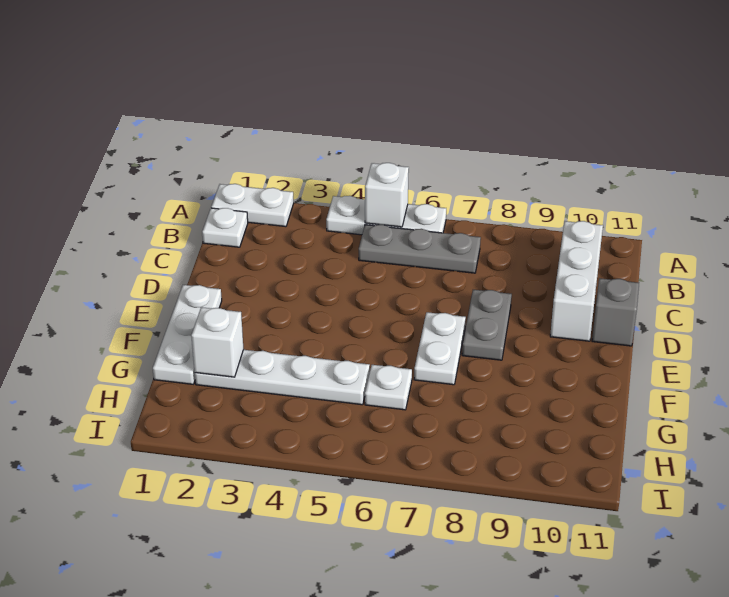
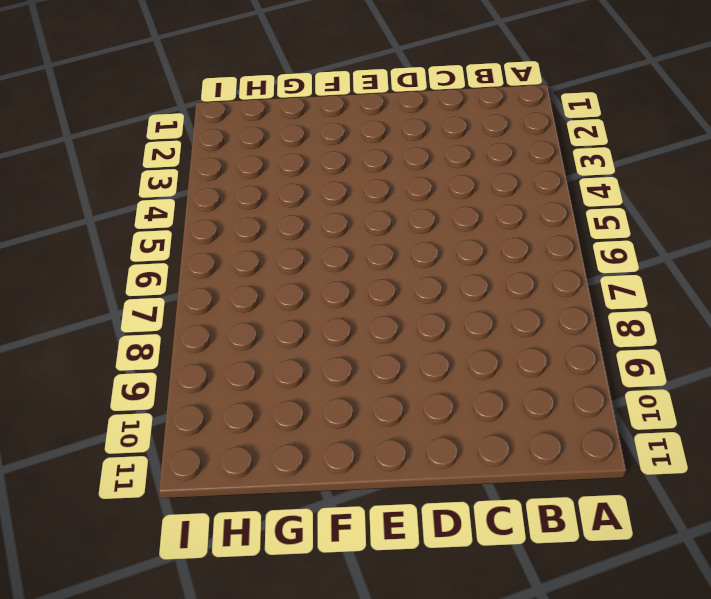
none -> white 1x2 plate [211,184,294,227]
none -> white 1x3 plate [326,196,446,235]
none -> white 1x1 plate [202,208,248,247]

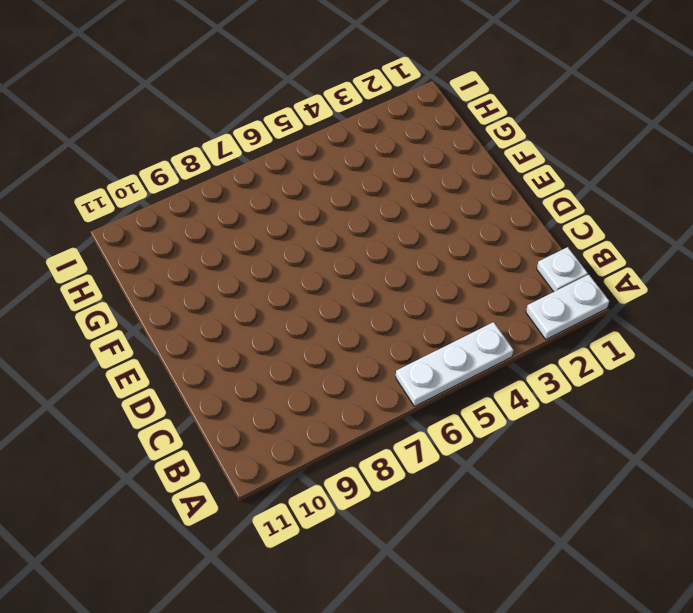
none -> grey 1x3 plate [359,225,481,273]
none -> white 1x3 brick [550,221,603,341]
none -> grey 1x2 plate [462,290,512,360]

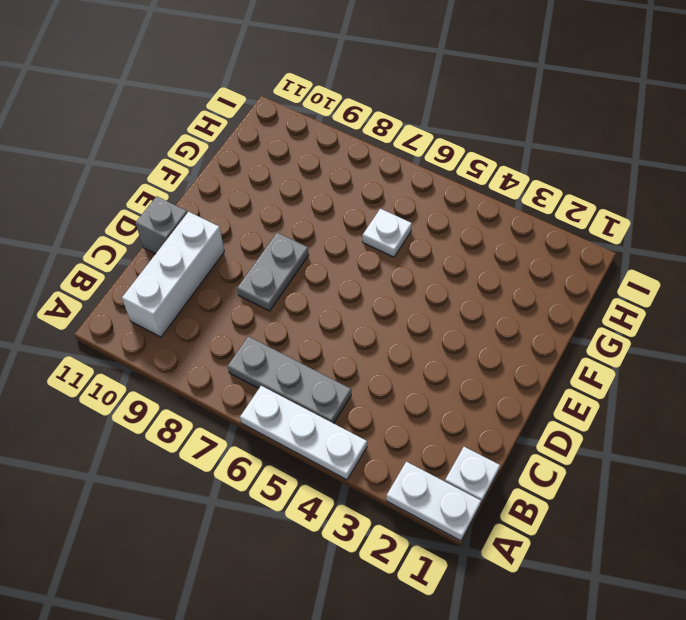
none -> white 1x3 plate [153,285,222,384]
none -> white 1x2 plate [414,312,466,385]
none -> white 1x4 plate [195,350,370,405]

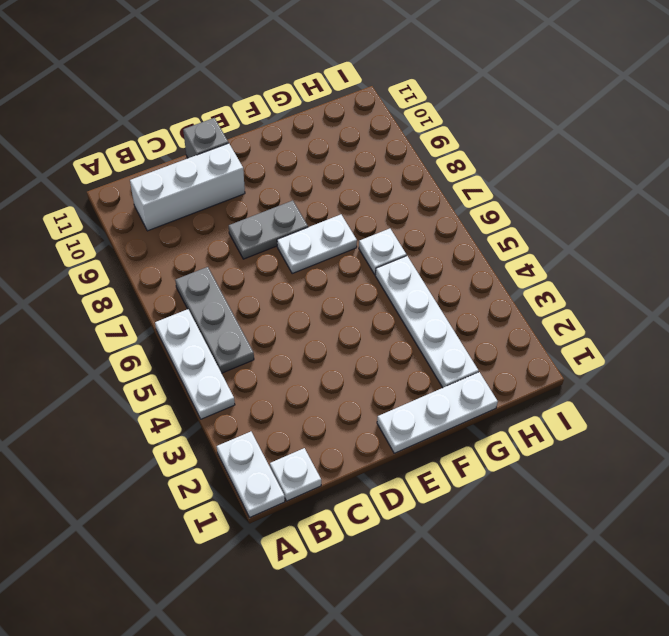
none -> white 1x1 brick [365,163,409,227]
none -> white 1x1 brick [191,307,244,377]

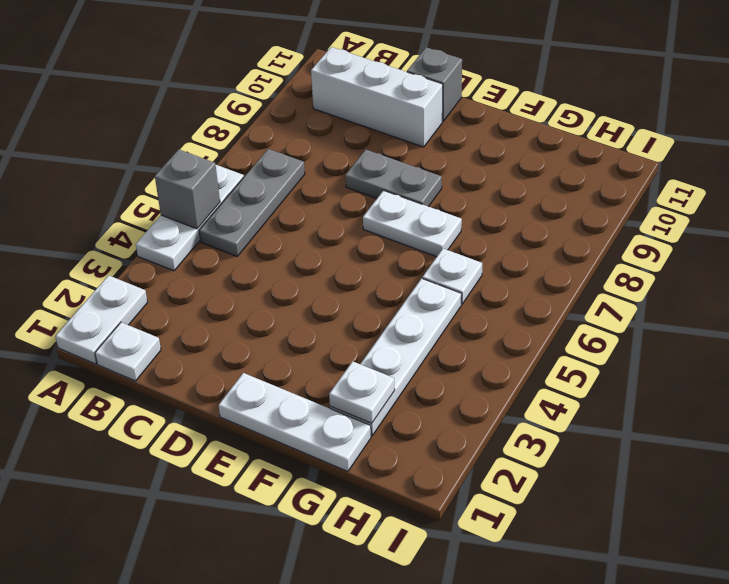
grey 1x1 brick [155,149,220,229] -> white 1x1 brick [365,163,409,227]
white 1x1 plate [329,361,395,423] -> white 1x1 brick [191,307,244,377]

